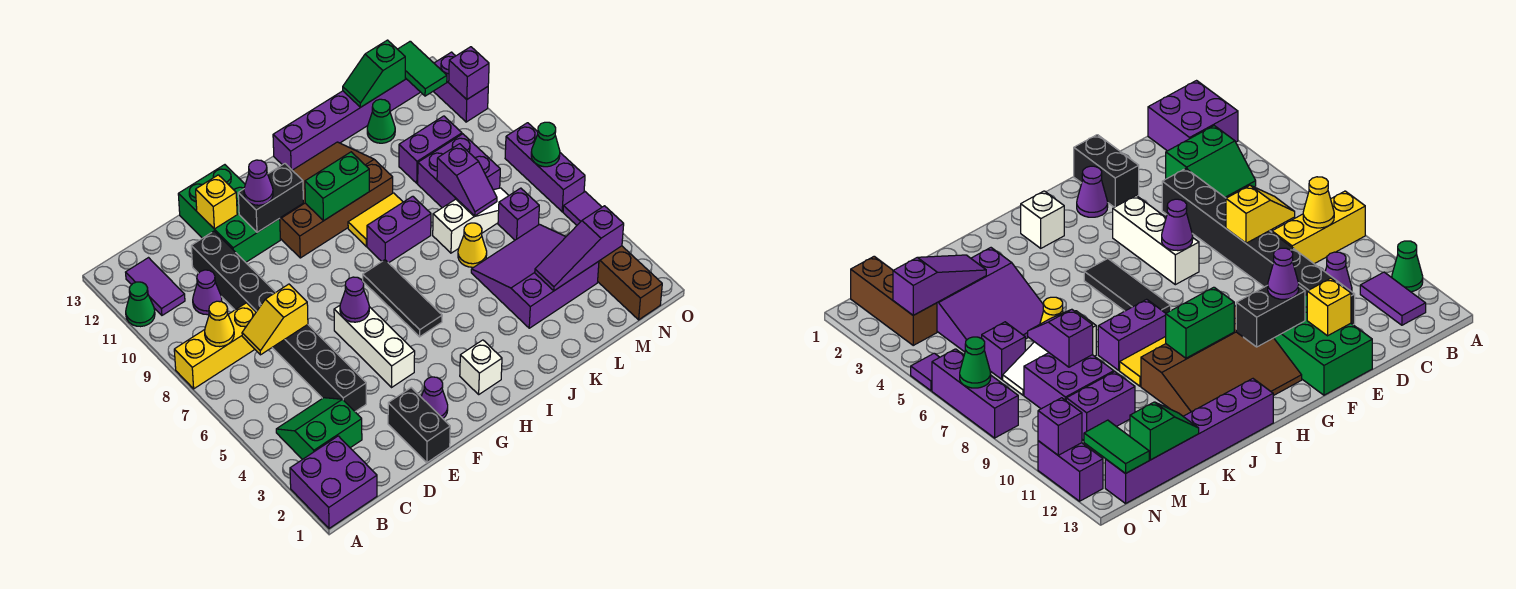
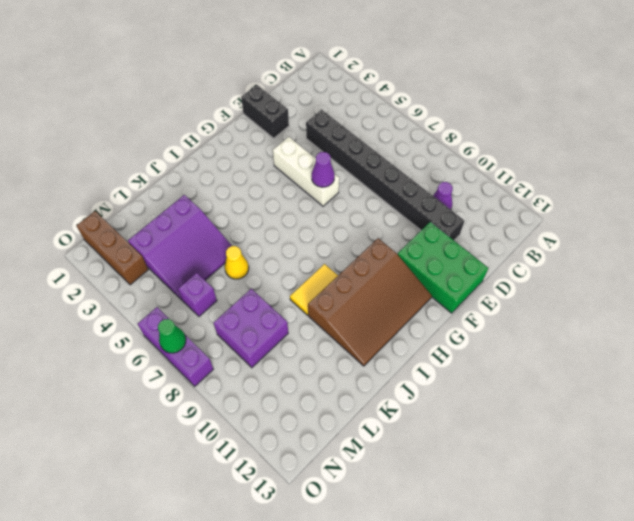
none -> purple 2x2 brick [290,436,377,528]
none -> yellow 1x3 brick [174,303,256,389]
none -> green 1x1 cone [126,282,155,327]
none -> green 2x2 slope [276,398,362,460]

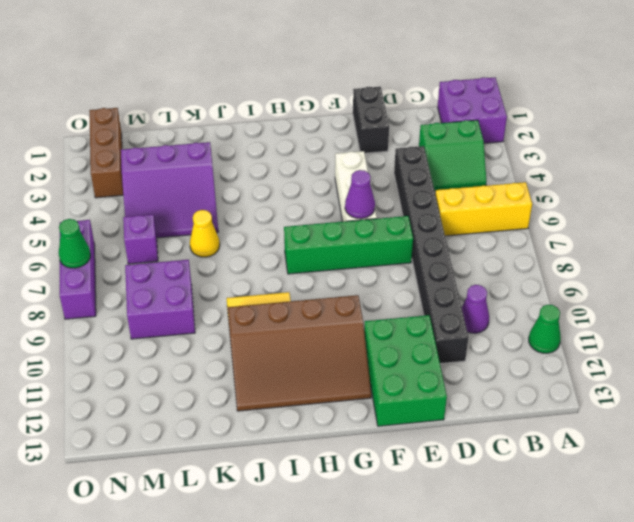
yellow 1x3 brick [435,182,532,236] -> yellow 1x3 brick moved to [174,303,256,389]
green 1x4 brick [284,216,413,274] -> black 1x3 tile [363,260,442,337]
none -> purple 1x2 tile [126,258,185,315]
none -> purple 1x1 cone [421,377,448,418]
none -> white 1x1 brick [460,340,502,394]
none -> purple 1x2 brick [367,196,431,263]

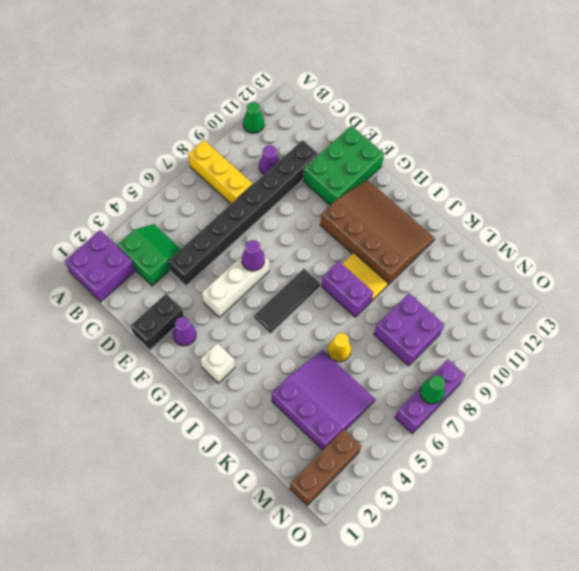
none -> purple 1x2 tile [126,258,185,315]
none -> purple 1x6 brick [273,78,420,170]
none -> white 1x3 slope [433,188,509,253]
none -> purple 1x2 brick [399,116,462,183]

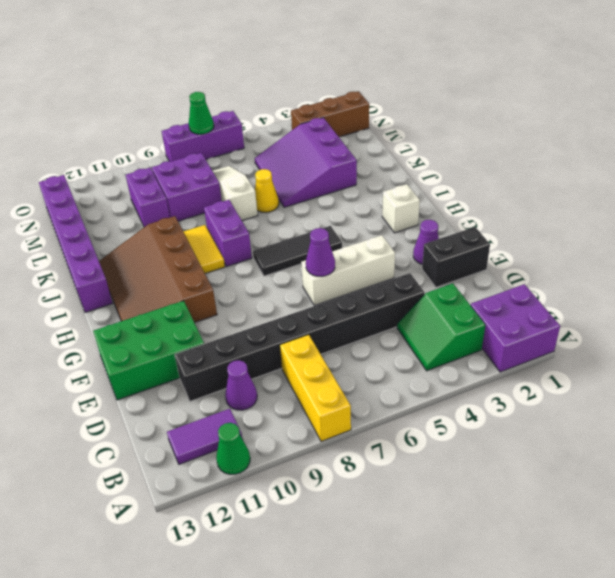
none -> green 1x1 cone [367,99,395,143]
none -> purple 1x1 brick [498,188,539,240]
none -> purple 1x1 tile [563,192,602,225]
none -> purple 1x2 brick [433,52,488,122]

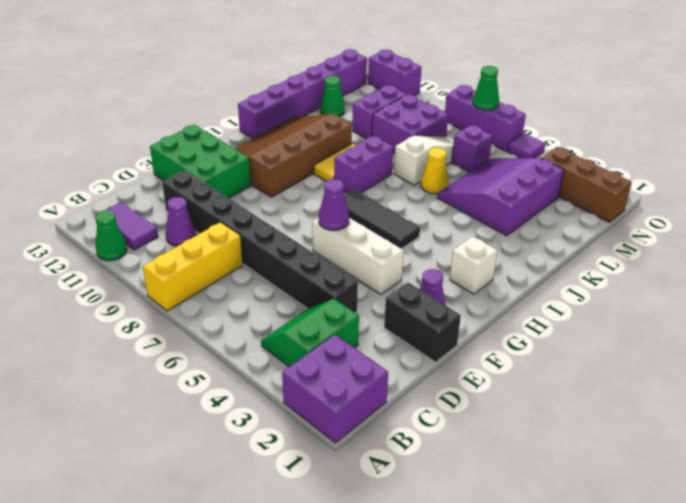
none -> yellow 1x1 cone [205,301,234,347]
none -> yellow 1x2 slope [242,284,308,355]
none -> yellow 1x1 brick [196,175,237,229]
none -> black 1x2 brick [238,164,303,232]

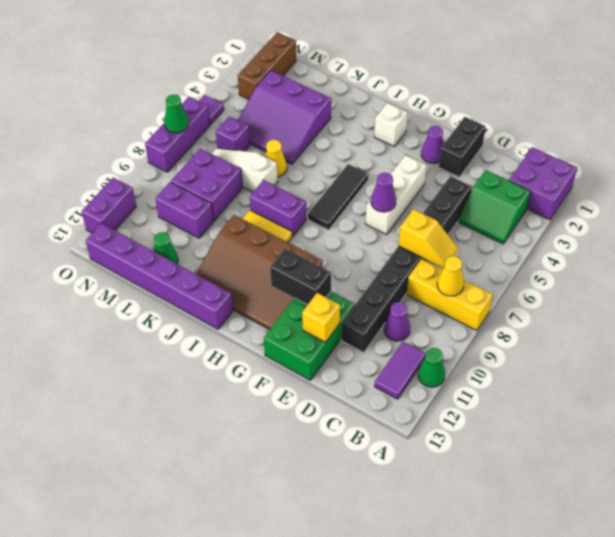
none -> green 1x2 brick [305,152,369,221]
none -> purple 1x3 slope [535,206,624,291]
none -> purple 1x2 slope [437,144,497,216]
none -> green 1x2 slope [343,40,405,107]

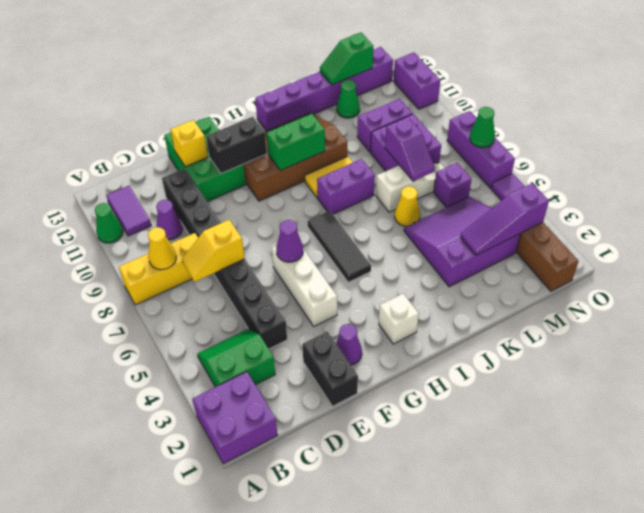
none -> green 1x2 tile [398,41,447,96]
none -> purple 1x1 brick [449,47,489,99]
none -> purple 1x1 cone [244,160,273,205]

